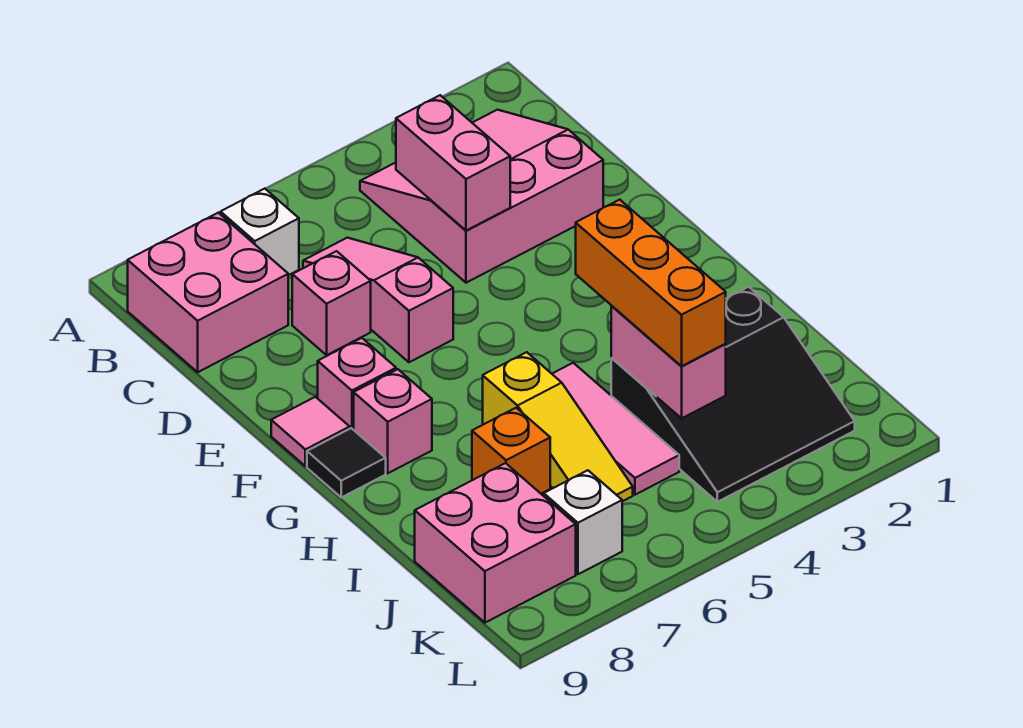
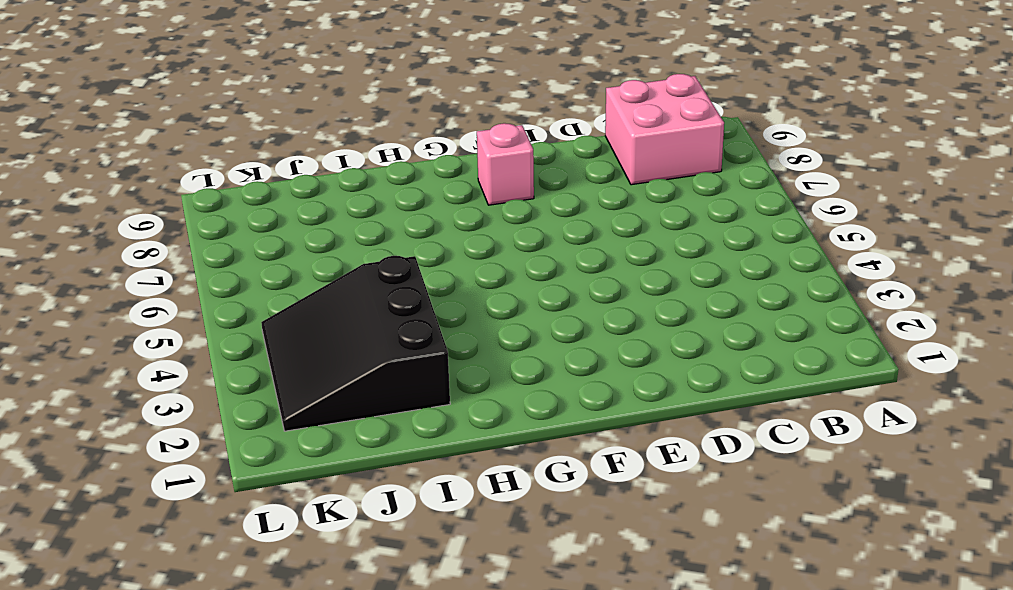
none -> pink 3x3 slope [360,110,603,283]
none -> white 1x1 brick [221,189,299,275]
none -> pink 1x3 slope [303,238,453,362]

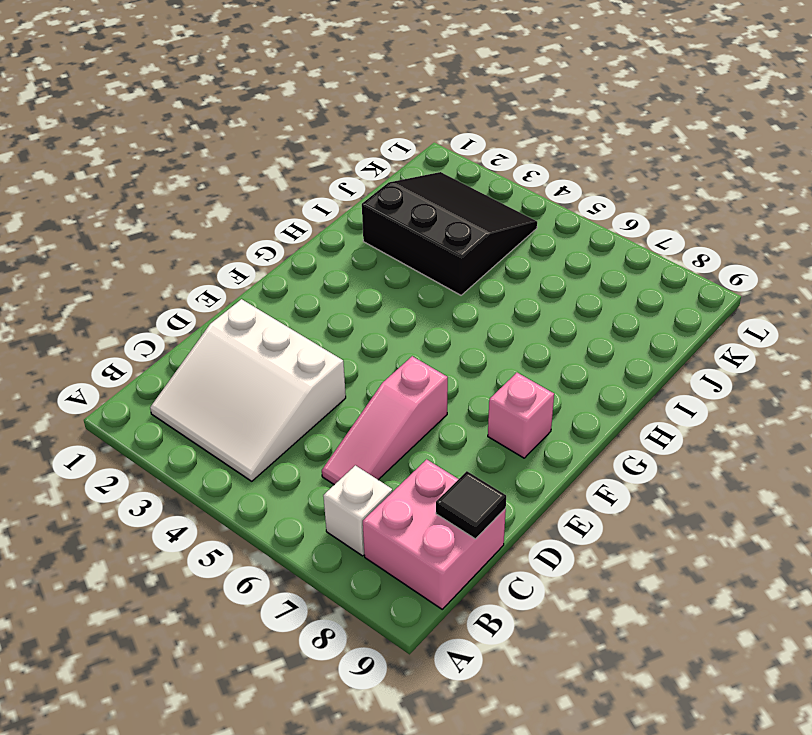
white 3x3 slope [150,299,346,481] -> pink 3x3 slope [360,110,603,283]
black 1x1 tile [436,471,506,539] -> black 1x1 tile moved to [307,428,386,497]
none -> pink 1x1 brick [292,251,371,355]
none -> pink 1x1 tile [271,397,350,466]
none -> pink 1x1 brick [354,369,432,473]

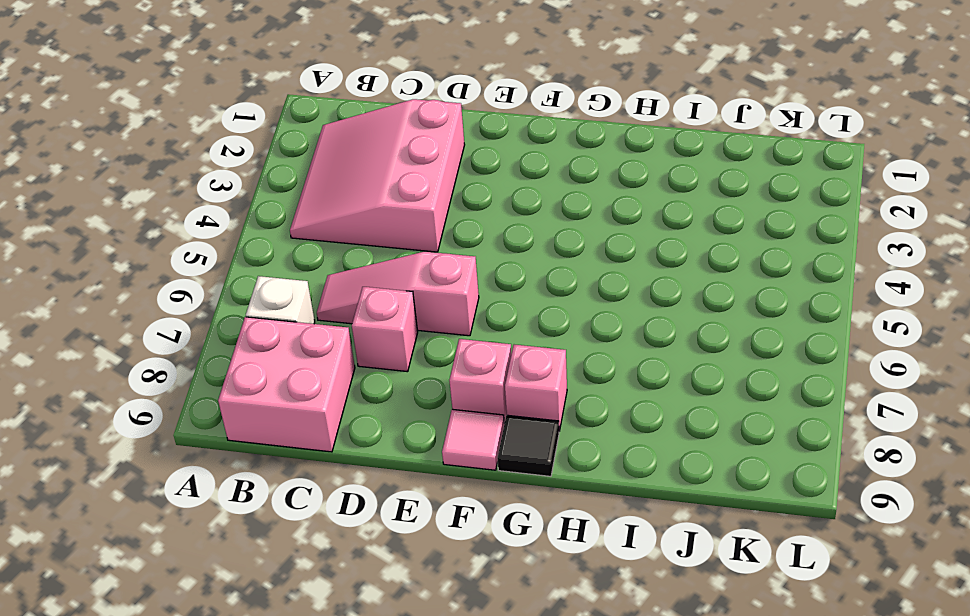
none -> pink 1x3 tile [552,363,679,495]
none -> yellow 1x3 slope [483,352,633,501]
none -> black 3x3 slope [611,287,855,502]

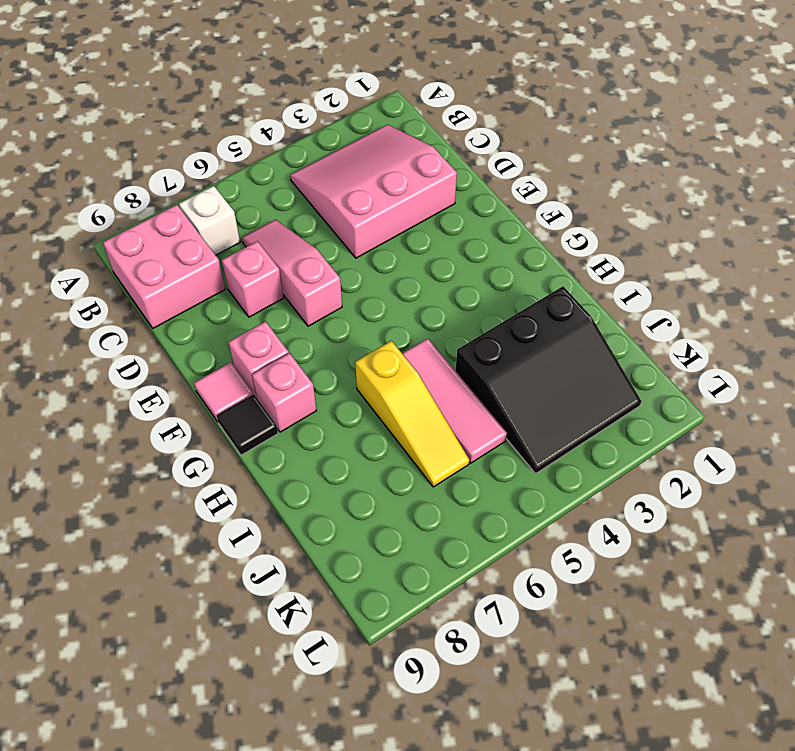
none -> orange 1x1 brick [472,408,550,494]
none -> pink 2x2 brick [415,463,576,623]
none -> white 1x1 brick [544,470,622,574]

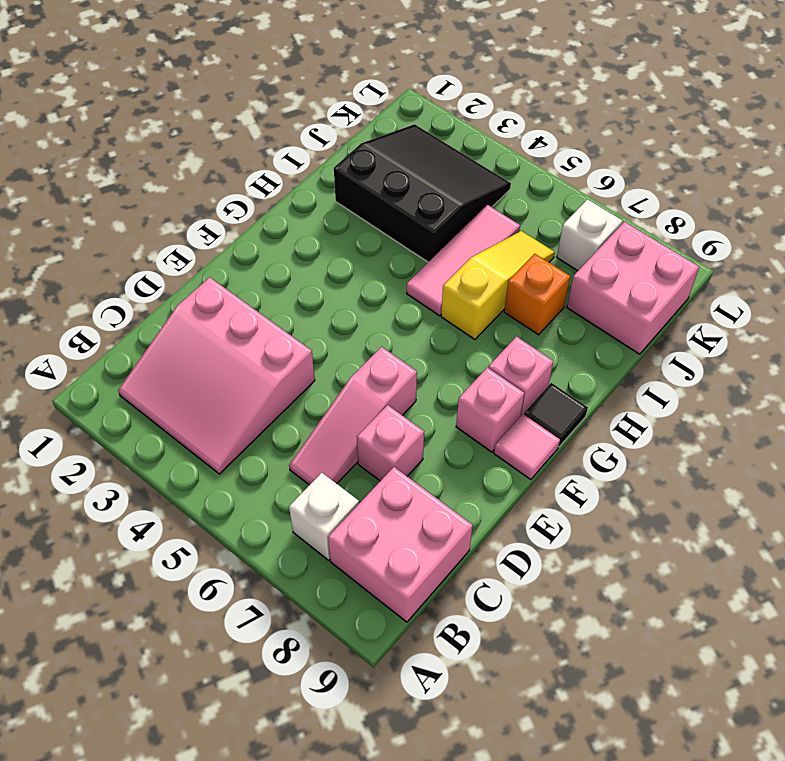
none -> pink 1x2 brick [396,95,510,231]
none -> pink 1x2 brick [611,306,726,418]
none -> orange 1x3 brick [576,200,726,366]

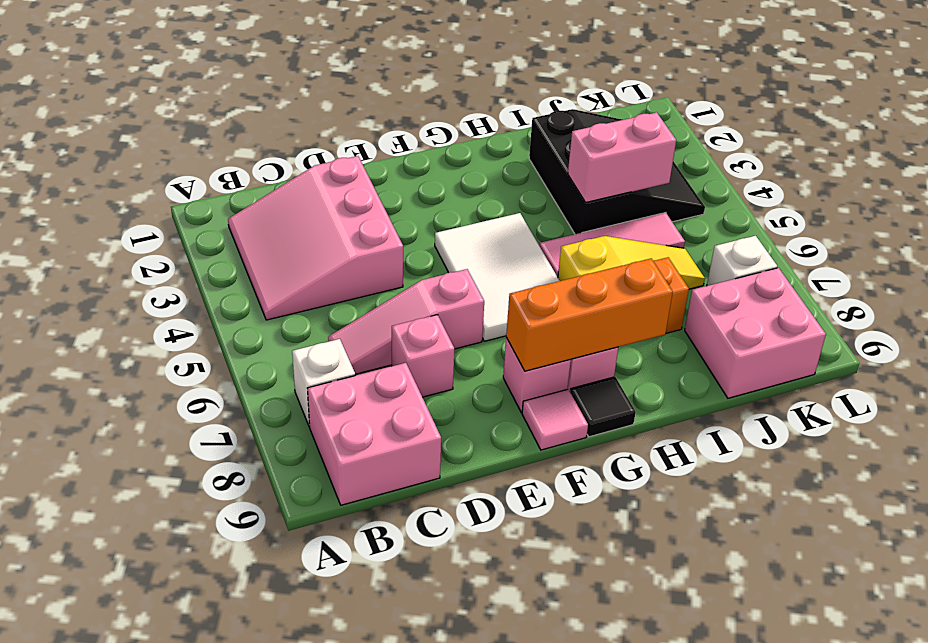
white 2x3 tile [435,213,560,341] -> none
orange 1x3 brick [506,259,673,371] -> orange 1x3 brick moved to [576,200,726,366]
none -> pink 1x2 brick [396,95,510,231]

